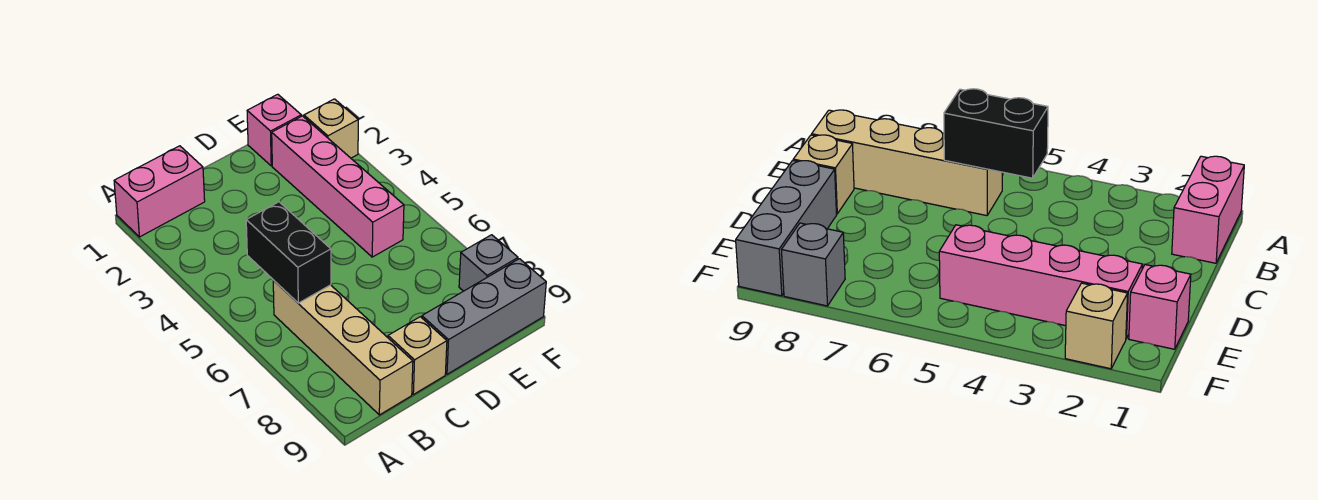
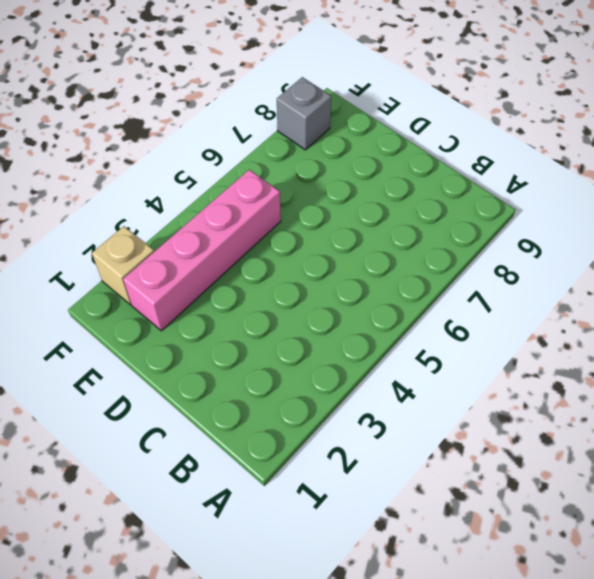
none -> pink 1x2 brick [114,146,205,237]
none -> tan 1x4 brick [273,280,413,415]

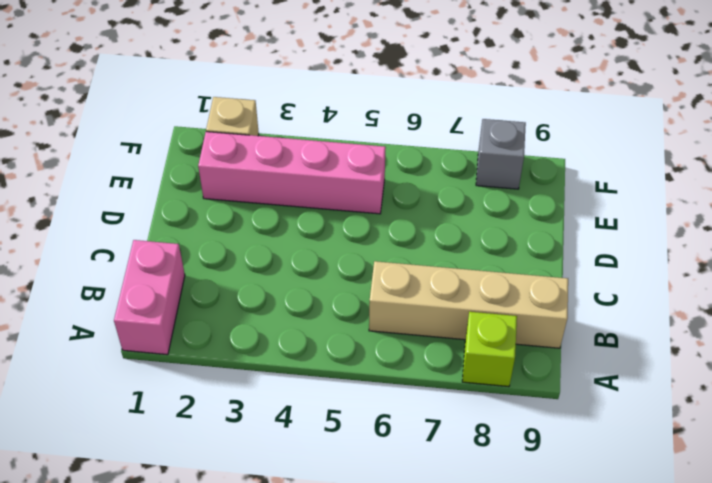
lime 1x1 brick [462,312,517,387] -> none
none -> tan 1x1 brick [388,317,447,394]
none -> grey 1x3 brick [422,259,546,374]

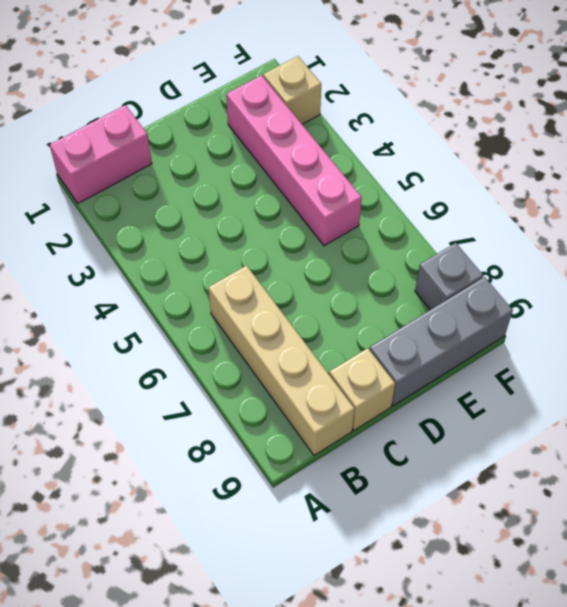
none -> pink 1x1 brick [247,94,301,166]
none -> black 1x2 brick [246,202,331,303]

